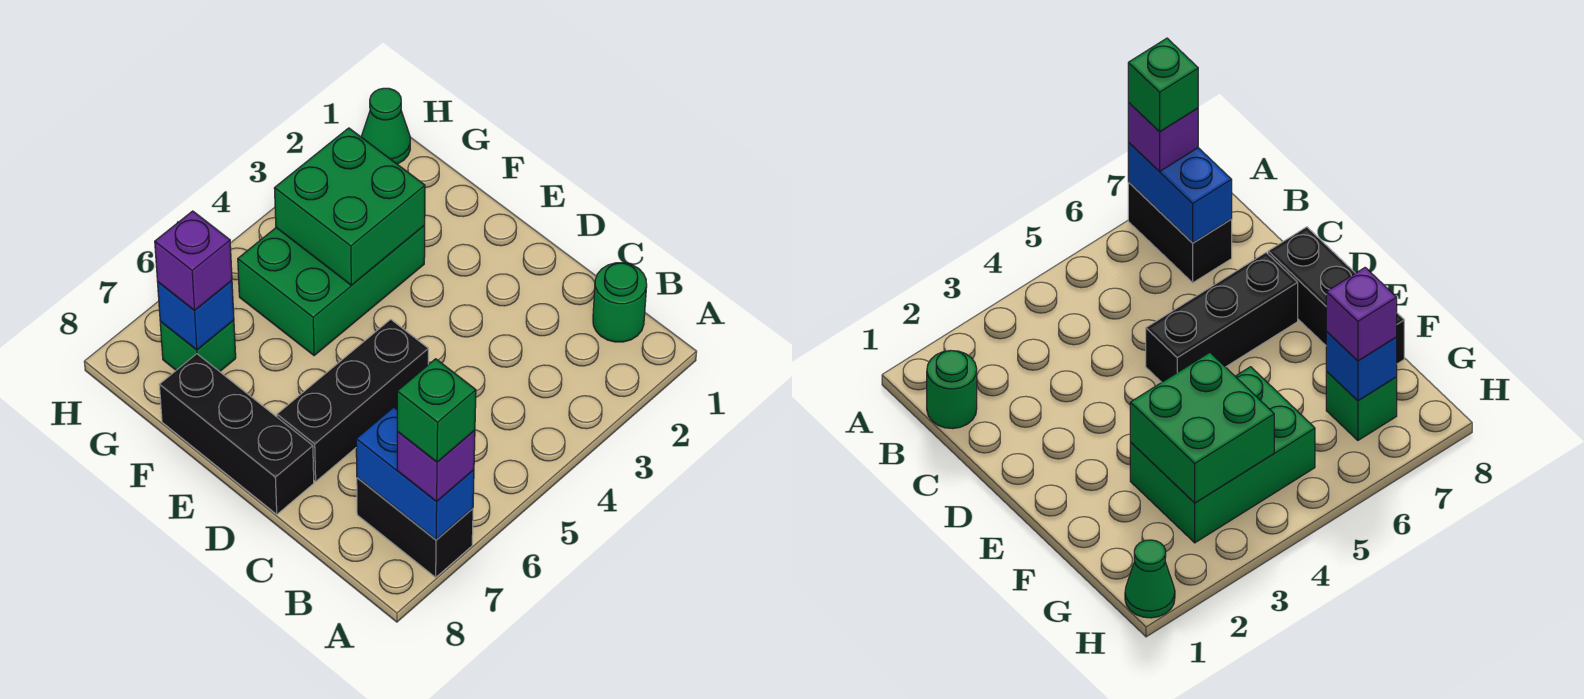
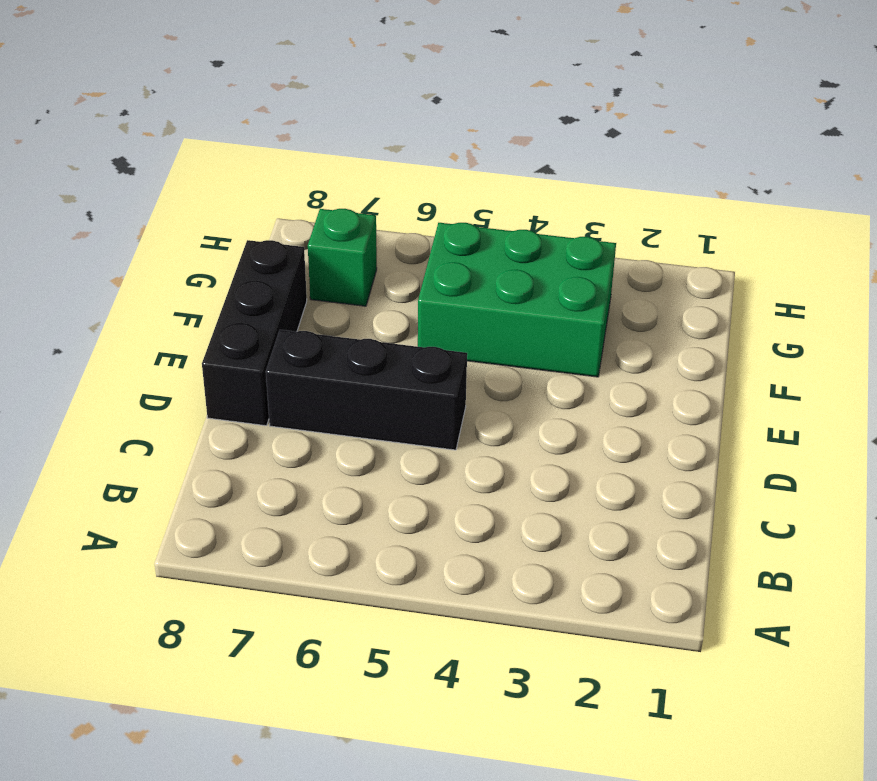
none -> black 1x2 brick [357,478,473,577]
none -> green 1x1 round brick [593,263,647,342]
none -> green 1x1 cone [361,88,410,164]

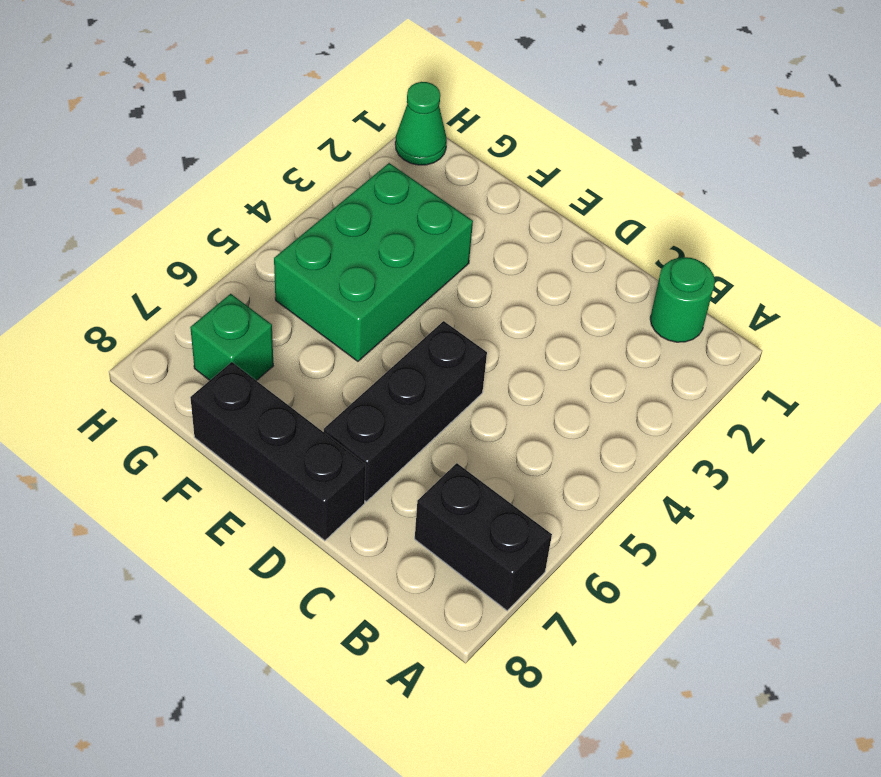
none -> blue 1x2 brick [356,407,474,540]
none -> green 2x2 brick [274,128,425,285]
none -> blue 1x1 brick [158,281,234,350]

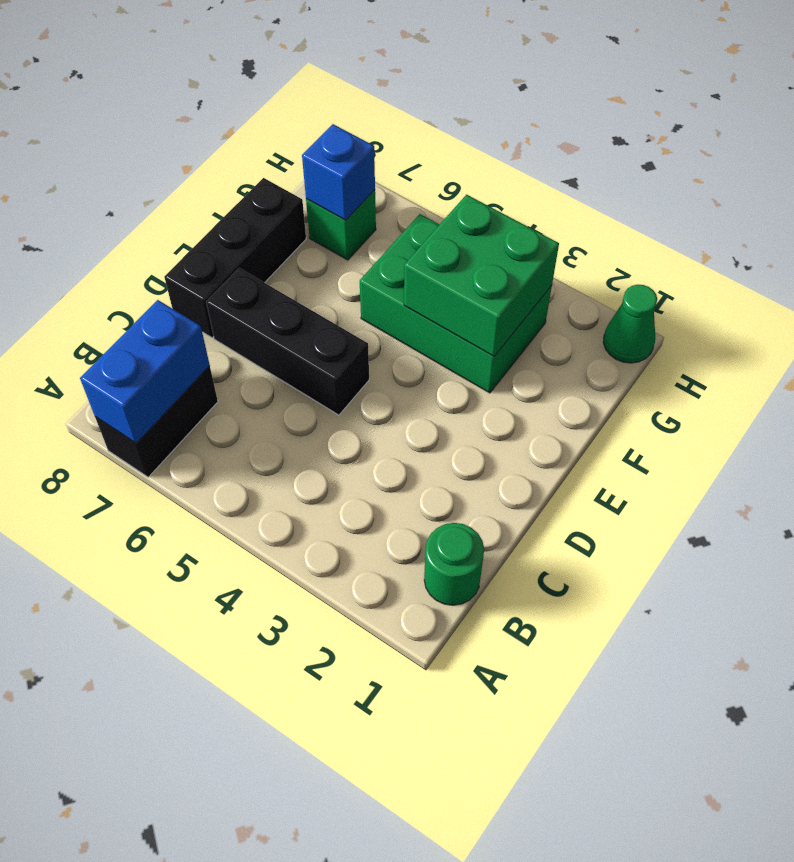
none -> purple 1x1 brick [397,430,475,502]
none -> purple 1x1 brick [155,211,232,310]
none -> green 1x1 brick [397,359,476,462]

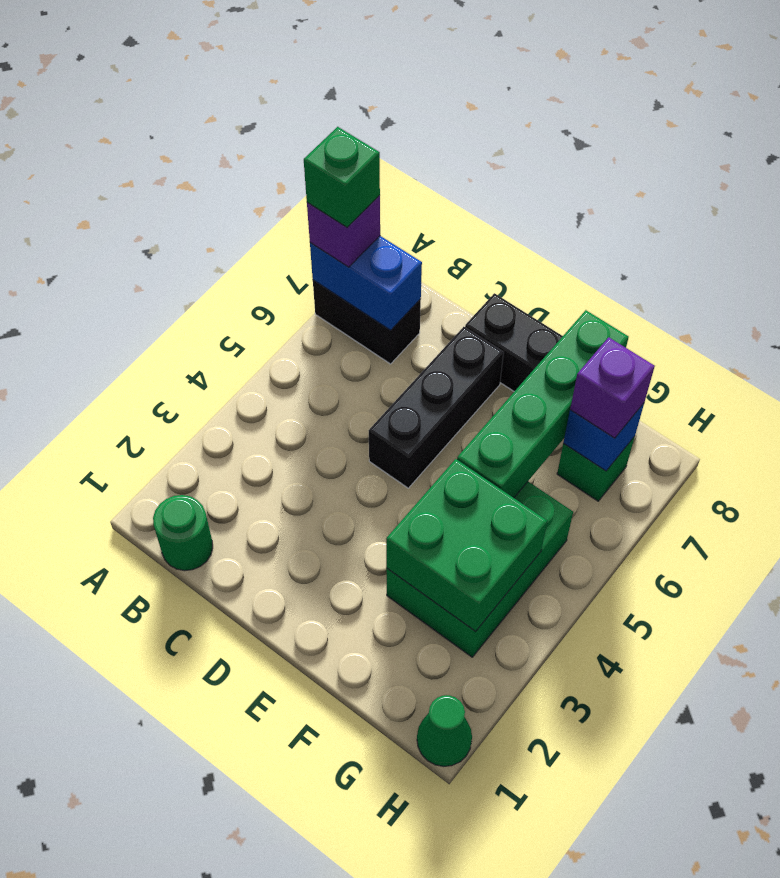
green 1x4 brick [457,310,629,498] -> none

